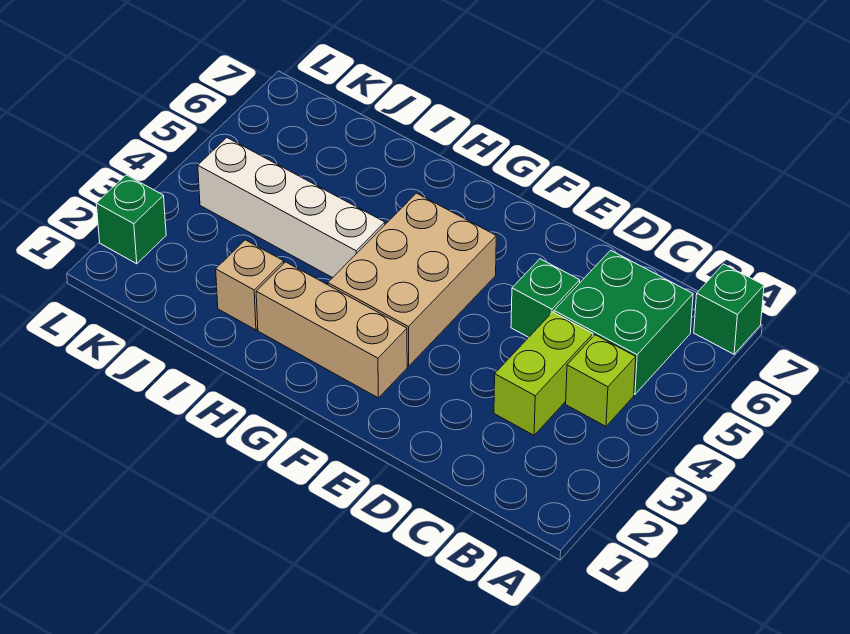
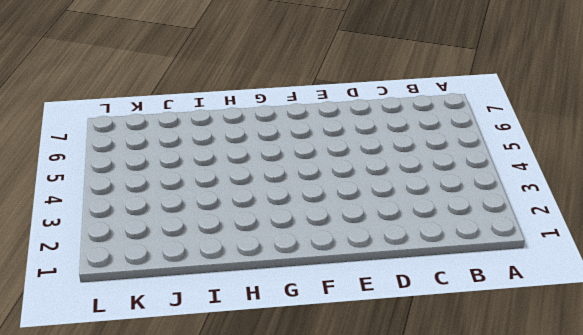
none -> green 1x1 brick [694,264,764,354]
none -> lime 1x1 brick [566,335,636,426]

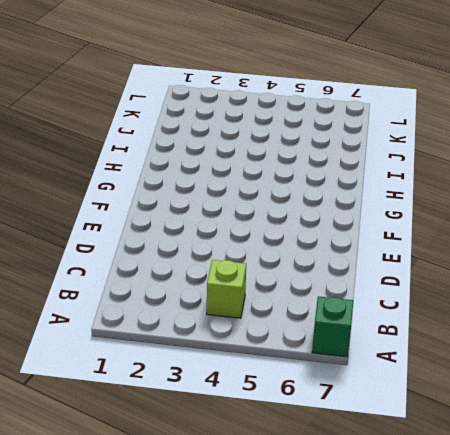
none -> green 2x2 brick [554,250,693,394]
none -> lime 1x2 brick [494,312,593,435]

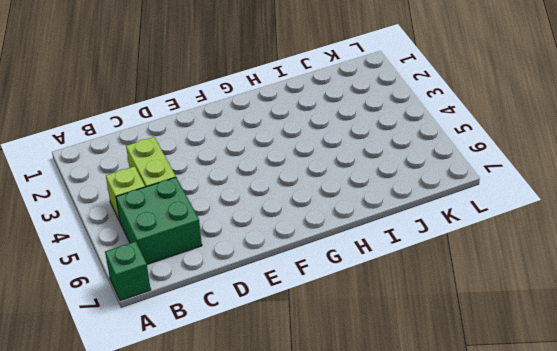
none -> green 1x1 brick [511,259,580,337]
none -> tan 1x3 brick [256,262,407,398]

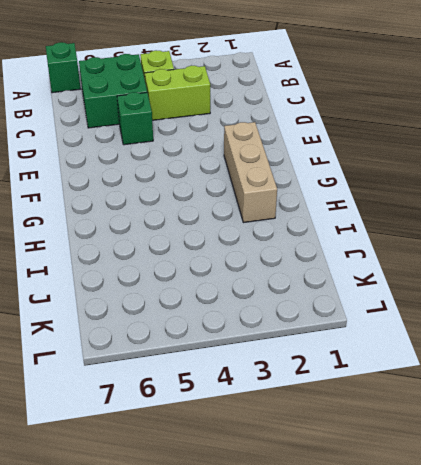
none -> tan 2x3 brick [328,193,496,366]
none -> white 1x4 brick [198,138,385,278]

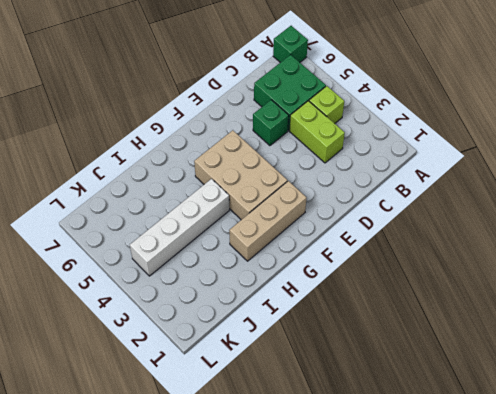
none -> tan 1x1 brick [216,240,284,330]
none -> green 1x1 brick [96,175,166,264]

